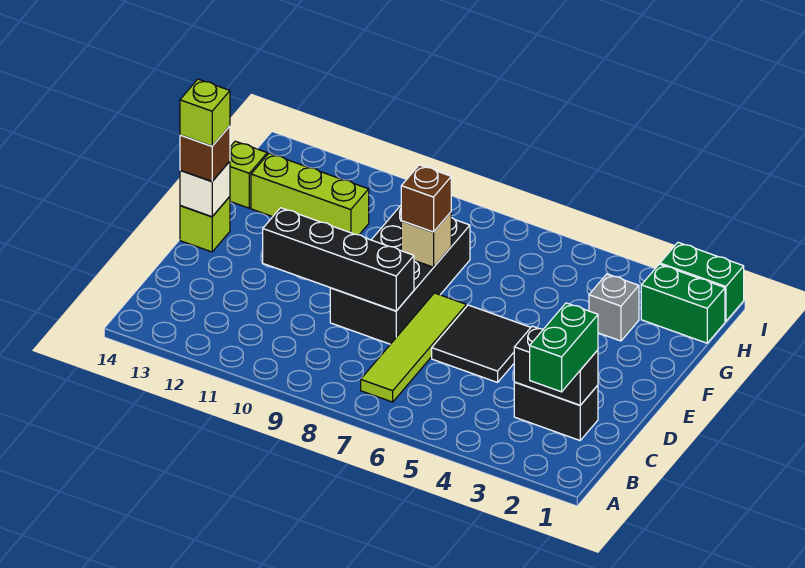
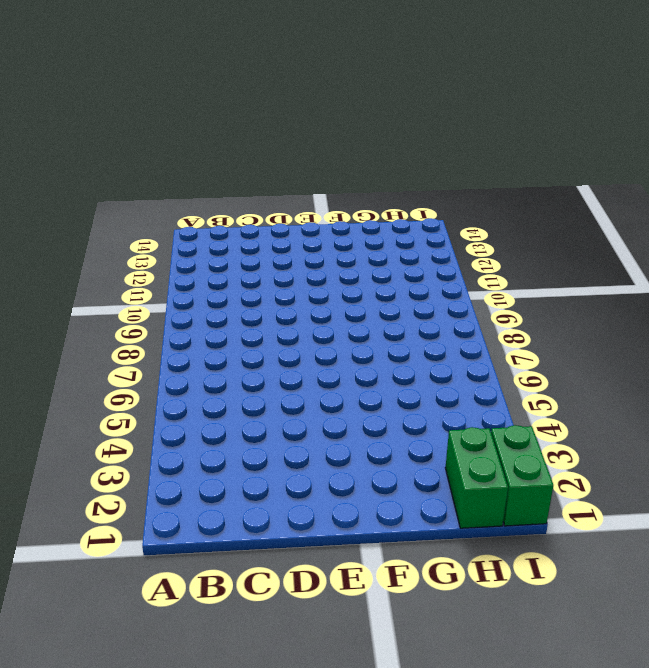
none -> lime 1x4 tile [361,293,466,402]
none -> black 1x2 brick [514,382,598,440]
none -> black 2x2 tile [432,305,531,382]

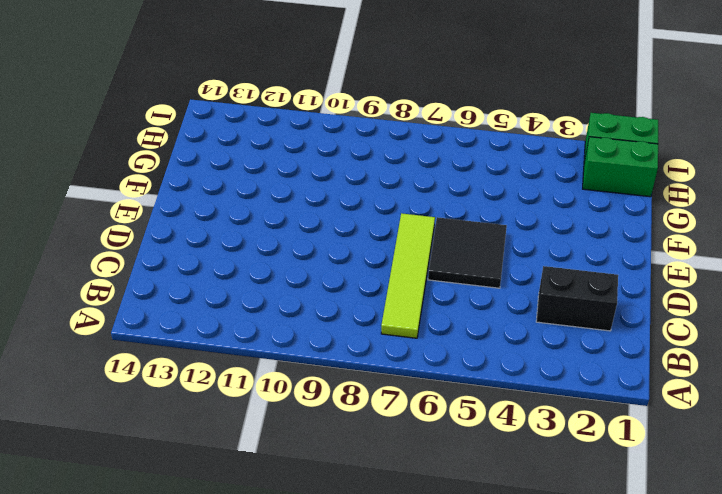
none -> black 2x4 brick [330,206,470,344]
none -> lime 1x1 brick [180,197,230,252]
none -> grey 1x1 brick [589,274,639,341]

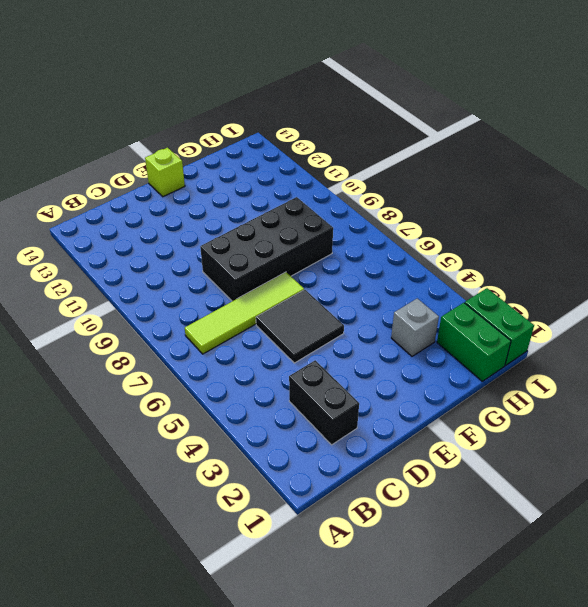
none -> lime 1x3 brick [251,153,369,235]
none -> lime 1x1 brick [230,141,267,208]
none -> black 1x2 brick [514,326,598,405]

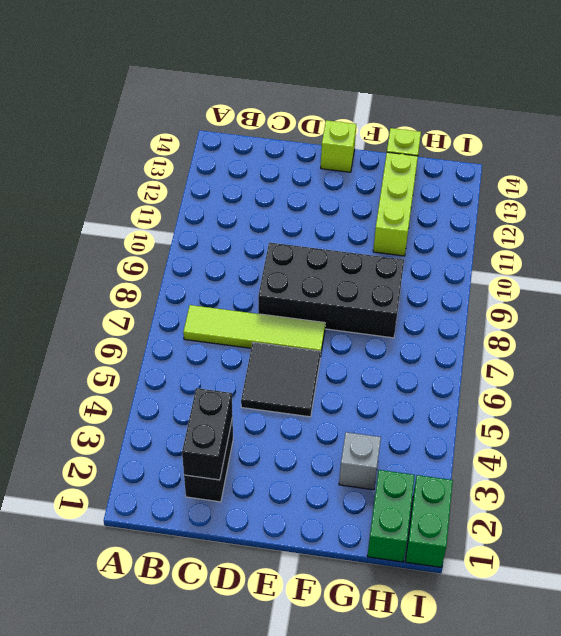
none -> black 1x4 brick [263,208,414,311]
none -> white 1x1 brick [180,161,230,217]
none -> tan 1x1 brick [401,212,451,267]

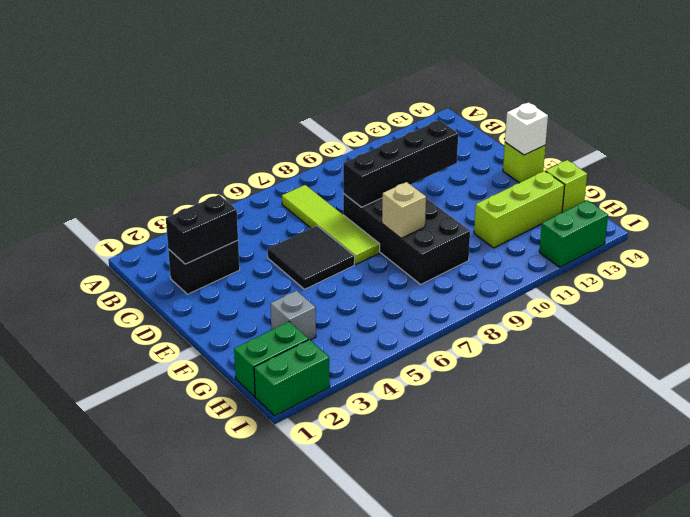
green 1x2 brick [539,200,608,267] -> green 1x2 brick turned to [530,303,598,392]
none -> brown 1x1 brick [180,126,230,181]
none -> brown 1x1 brick [401,165,451,232]
none -> lime 1x1 brick [180,79,230,146]

